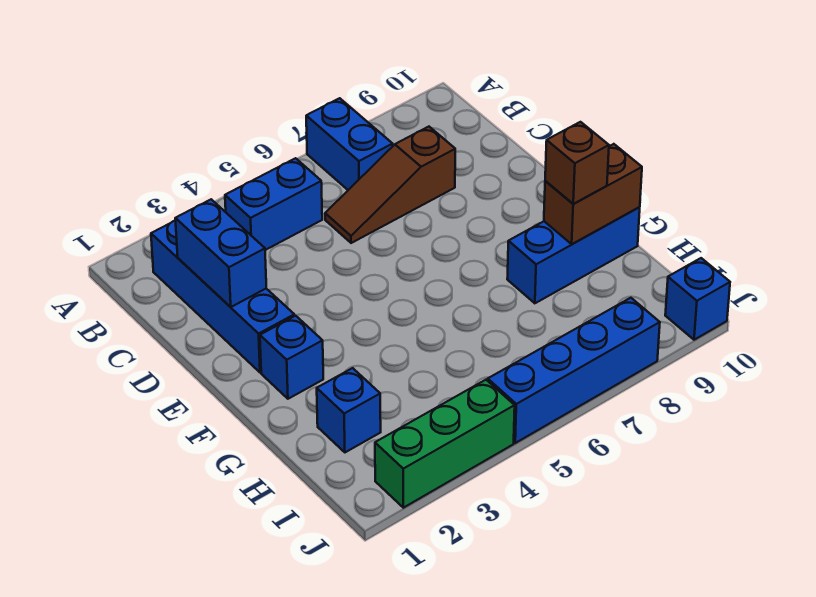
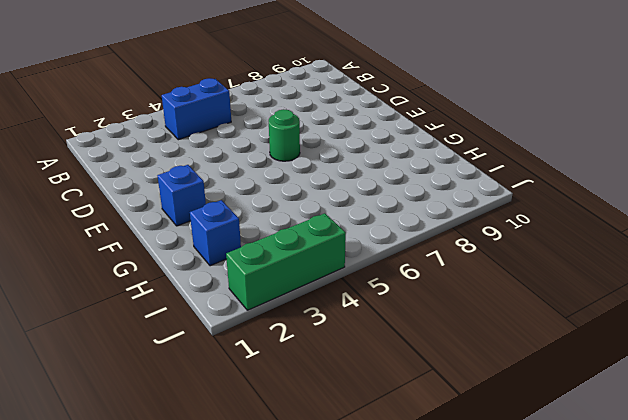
green 1x1 round brick [269,109,300,161] -> none
none -> blue 1x2 brick [306,98,393,190]
none -> blue 1x4 brick [151,220,294,373]
none -> brown 1x3 slope [325,127,455,243]

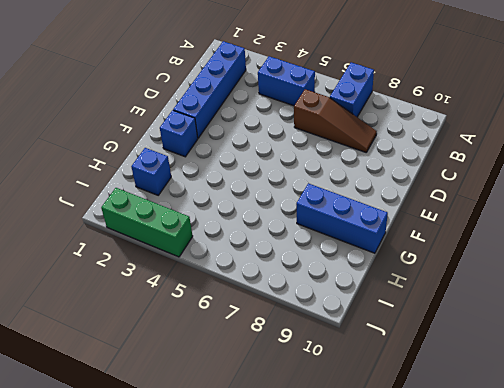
brown 1x3 slope [294,89,377,152] -> brown 1x3 slope turned to [325,127,455,243]
none -> blue 1x4 brick [488,298,660,443]
none -> blue 1x1 brick [665,258,730,340]
none -> blue 1x2 brick [175,199,266,307]

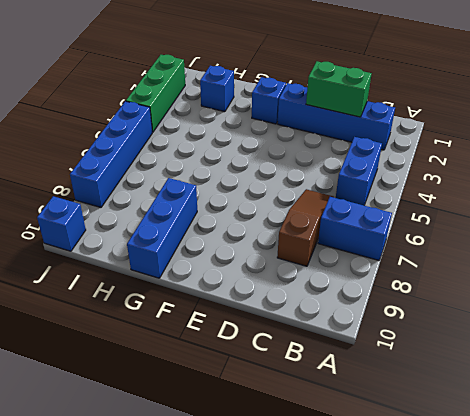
green 1x2 brick [306,61,372,117] -> blue 1x2 brick [175,199,266,307]
none -> brown 1x2 brick [544,144,642,244]
none -> brown 1x1 brick [545,122,609,204]

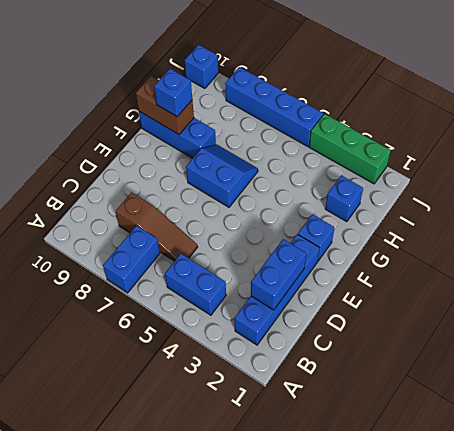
blue 2x2 slope [186,145,258,207] -> none
blue 1x1 brick [154,69,192,117] -> brown 1x1 brick [545,122,609,204]

